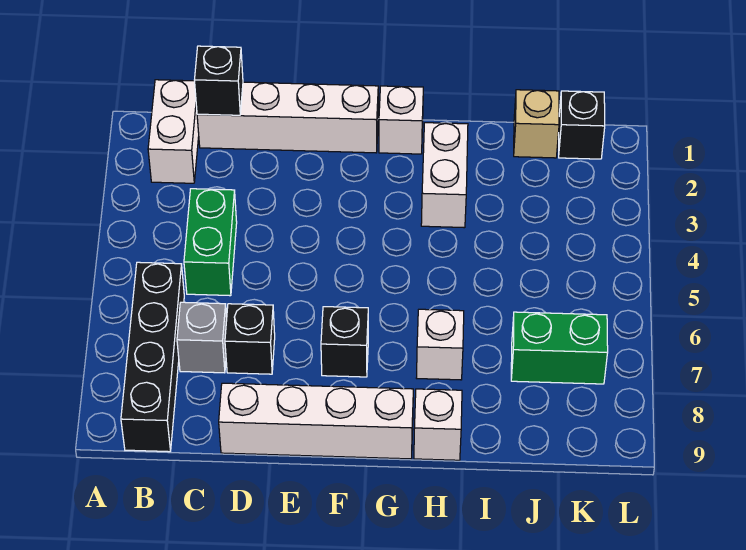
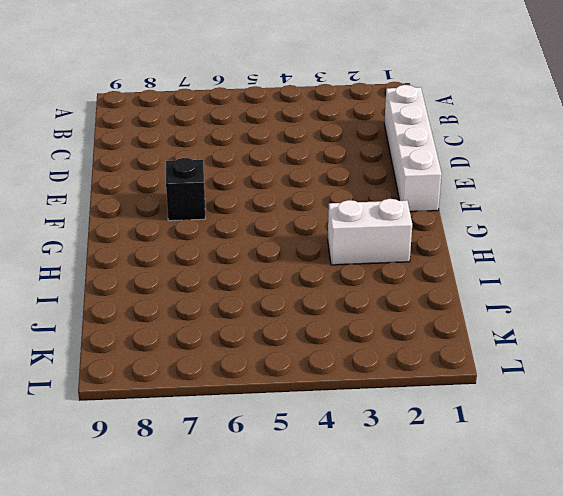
none -> white 1x2 brick [148,80,199,183]
none -> black 1x4 brick [121,262,184,452]
none -> green 1x2 brick [184,189,237,296]

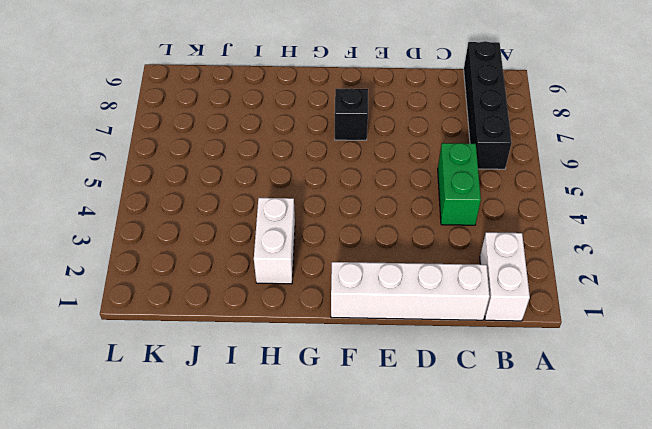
none -> grey 1x1 brick [177,302,227,373]
none -> black 1x1 brick [225,304,275,374]
none -> white 1x4 brick [219,383,413,459]

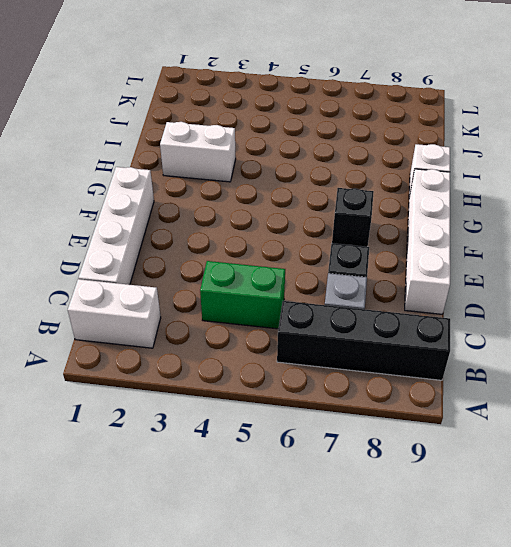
none -> white 1x1 brick [379,86,423,154]
none -> white 1x1 brick [417,309,464,380]
none -> tan 1x1 brick [514,90,559,158]

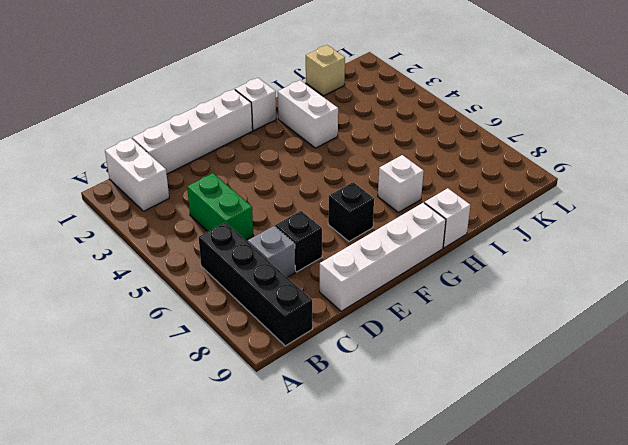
none -> green 1x2 brick [511,312,608,384]
none -> black 1x1 brick [559,91,605,159]
none -> black 1x1 brick [195,46,243,115]

